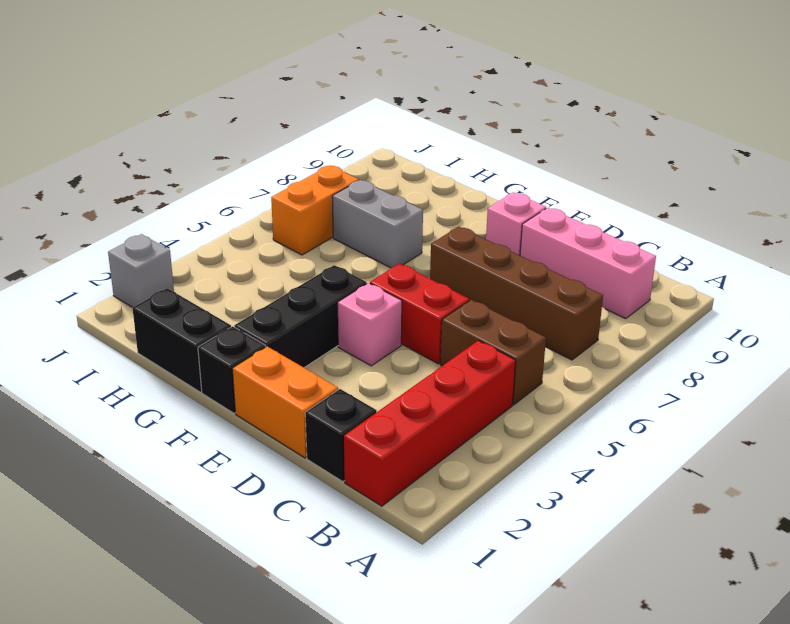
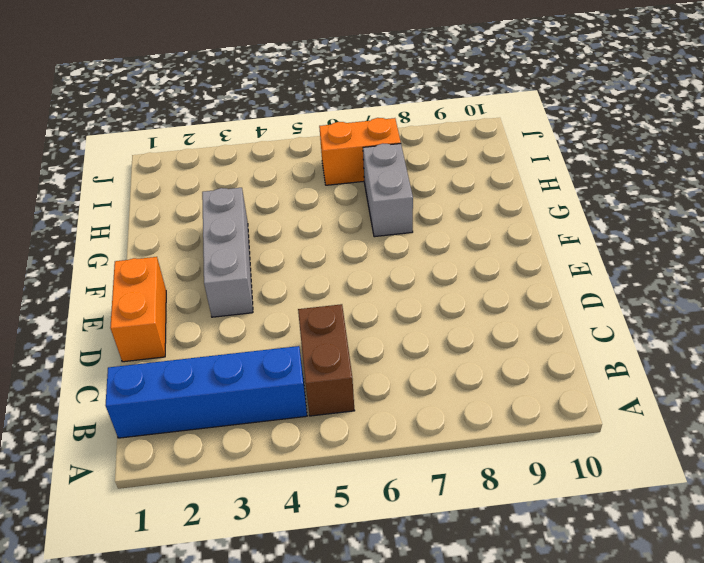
blue 1x4 brick [105,346,307,438] -> red 1x4 brick [344,340,516,506]
grey 1x3 brick [202,188,253,317] -> black 1x3 brick [234,265,367,368]
none -> brown 1x4 brick [430,227,603,360]
none -> pink 1x3 brick [520,208,656,319]
none -> black 1x1 brick [305,389,377,482]

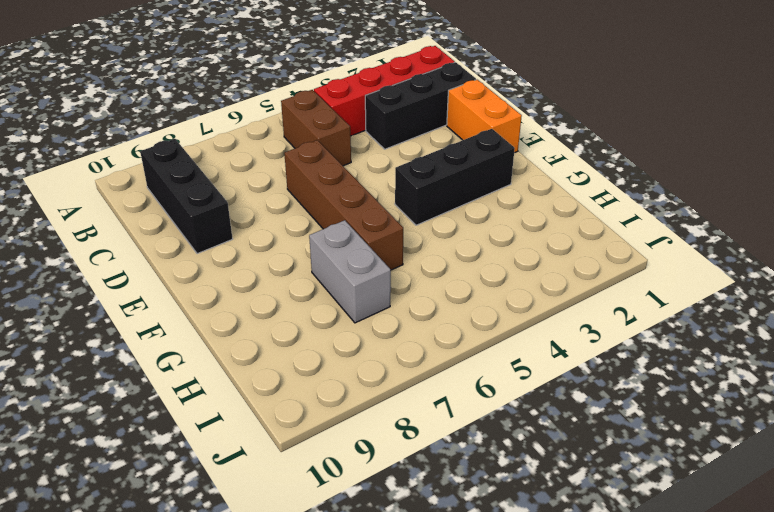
black 1x3 brick [140,139,233,254] -> pink 1x3 brick [520,208,656,319]
black 1x3 brick [365,62,476,149] -> black 1x1 brick [305,389,377,482]
brown 1x4 brick [284,140,403,270] -> brown 1x4 brick moved to [430,227,603,360]
none -> red 1x2 brick [370,264,469,364]
none -> pink 1x1 brick [338,283,402,366]
none -> pink 1x1 brick [486,192,546,255]

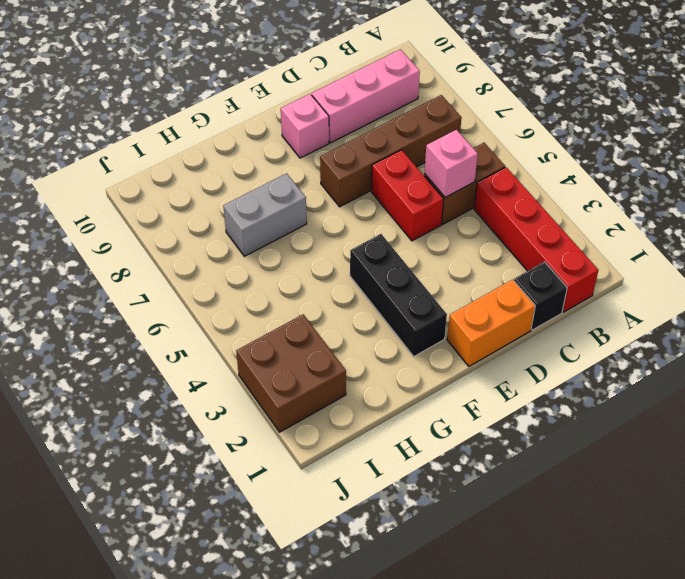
pink 1x1 brick [424,130,478,197] -> pink 1x1 brick moved to [338,283,402,366]
red 1x2 brick [371,150,443,241] -> red 1x2 brick turned to [370,264,469,364]
brown 2x2 brick [236,314,346,432] -> grey 1x1 brick [108,234,174,307]
none -> black 1x1 brick [198,326,266,413]
none -> black 1x2 brick [133,288,231,392]
none -> orange 1x2 brick [271,166,359,255]

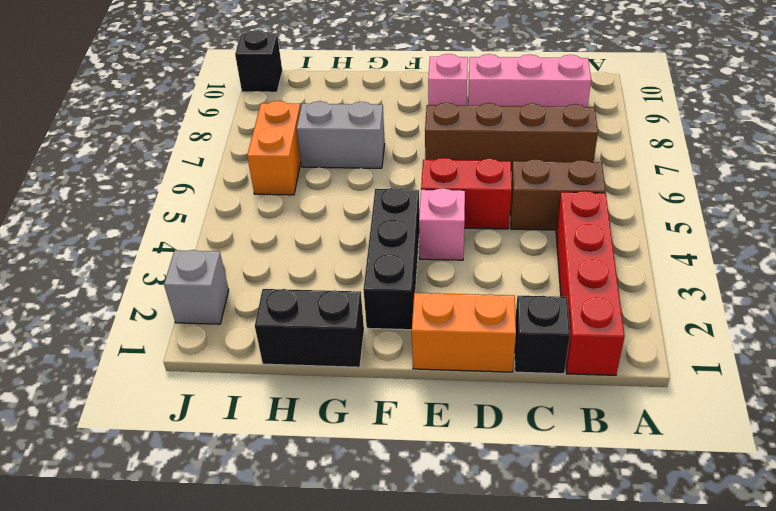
black 1x1 brick [235,30,282,92] -> black 1x1 brick moved to [198,326,266,413]

